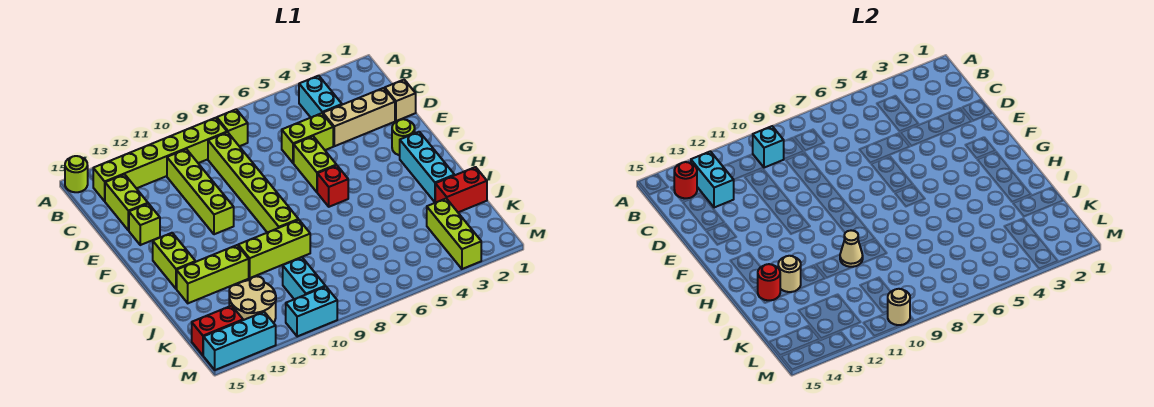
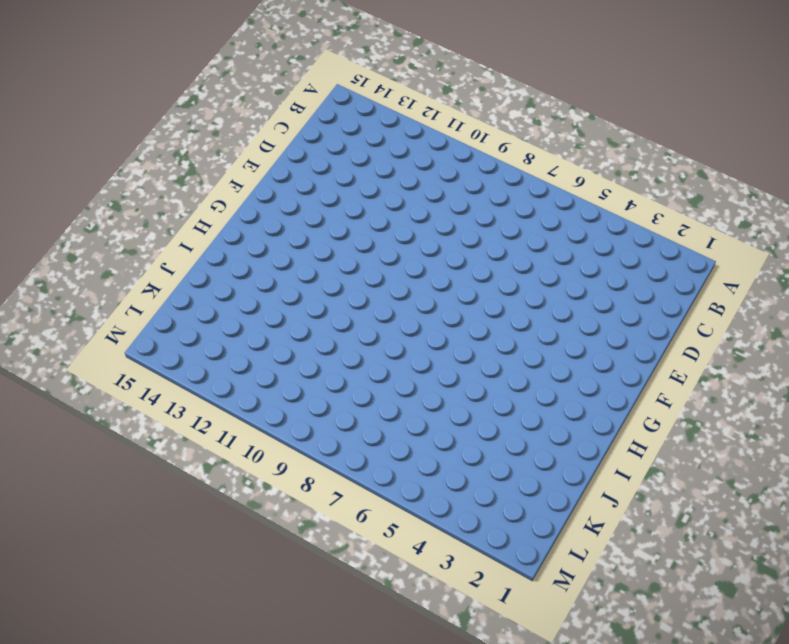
none -> lime 1x1 round brick [65,156,88,192]
none -> cyan 1x2 brick [299,76,342,117]
none -> lime 1x1 brick [217,109,248,146]
none -> lime 1x6 brick [93,118,227,201]

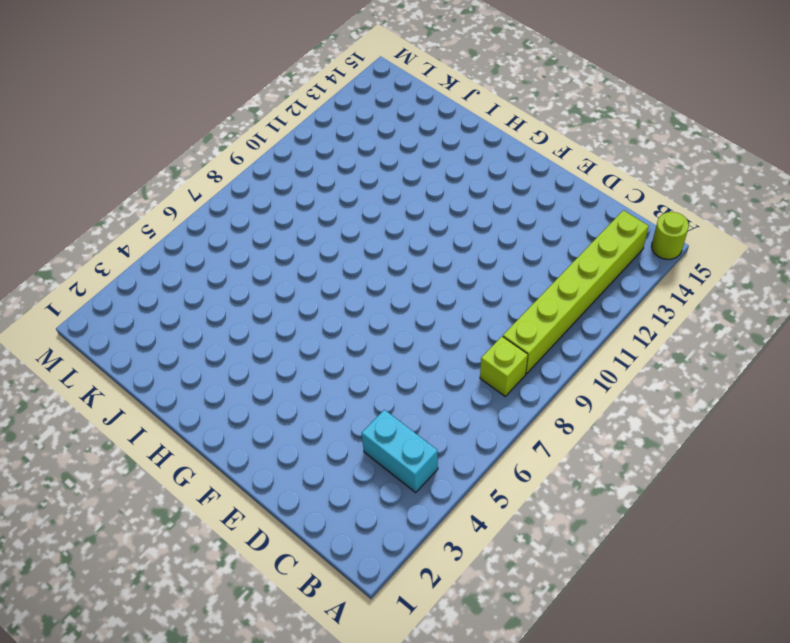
none -> lime 1x6 brick [208,132,298,233]
none -> lime 1x4 brick [167,149,234,234]
none -> lime 1x2 brick [105,174,148,231]
none -> tan 1x1 brick [384,80,416,121]

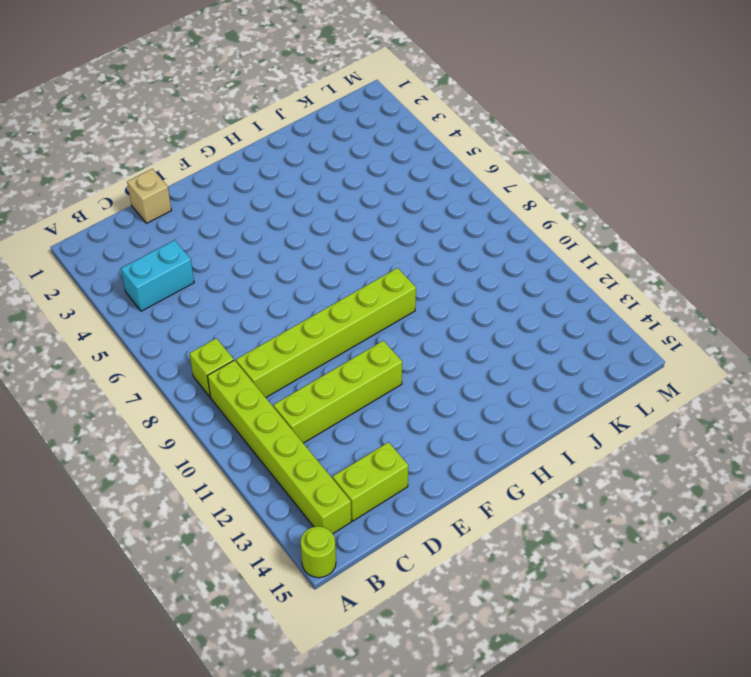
none -> tan 1x3 brick [323,88,395,146]
none -> lime 1x2 brick [282,113,333,163]
none -> lime 1x2 brick [294,136,336,192]
none -> lime 1x1 brick [129,204,160,245]

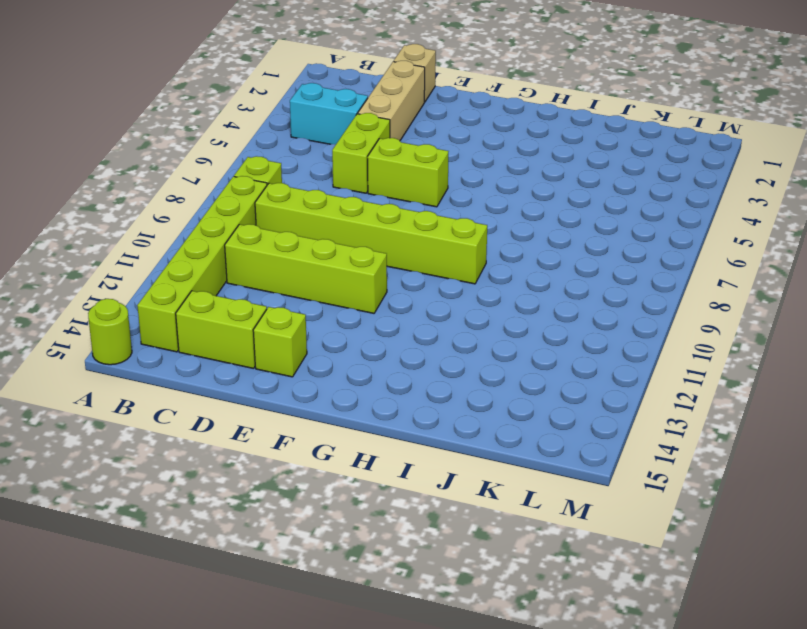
none -> lime 1x1 round brick [392,119,415,155]
none -> cyan 1x3 brick [400,132,454,202]
none -> red 1x1 brick [317,165,348,207]
none -> lime 1x2 brick [153,233,196,289]

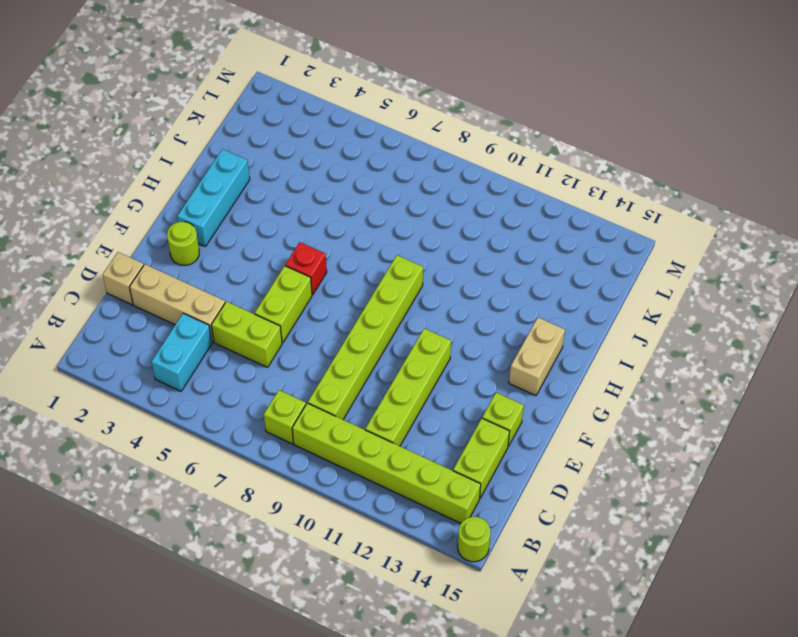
tan 1x2 brick [509,318,565,396] -> lime 1x2 brick [153,233,196,289]
none -> lime 1x3 brick [238,220,310,278]
none -> lime 1x3 brick [177,245,249,303]
none -> red 1x2 brick [435,167,487,212]
none -> lime 1x3 brick [427,198,481,269]

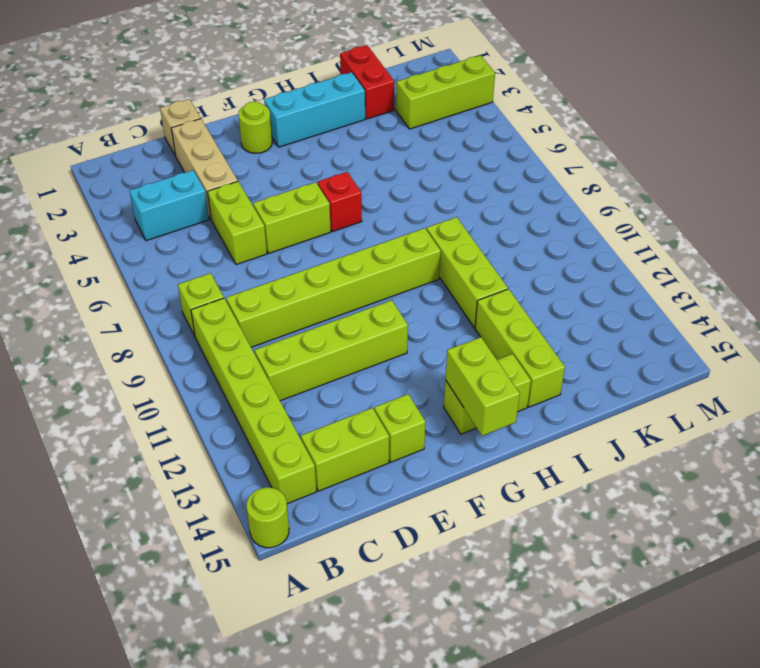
lime 1x2 brick [446,337,520,436] -> none
none -> cyan 1x2 brick [283,258,325,299]
none -> tan 2x2 round brick [229,276,276,323]
none -> red 1x2 brick [192,306,243,355]
none -> cyan 1x2 brick [286,286,337,337]

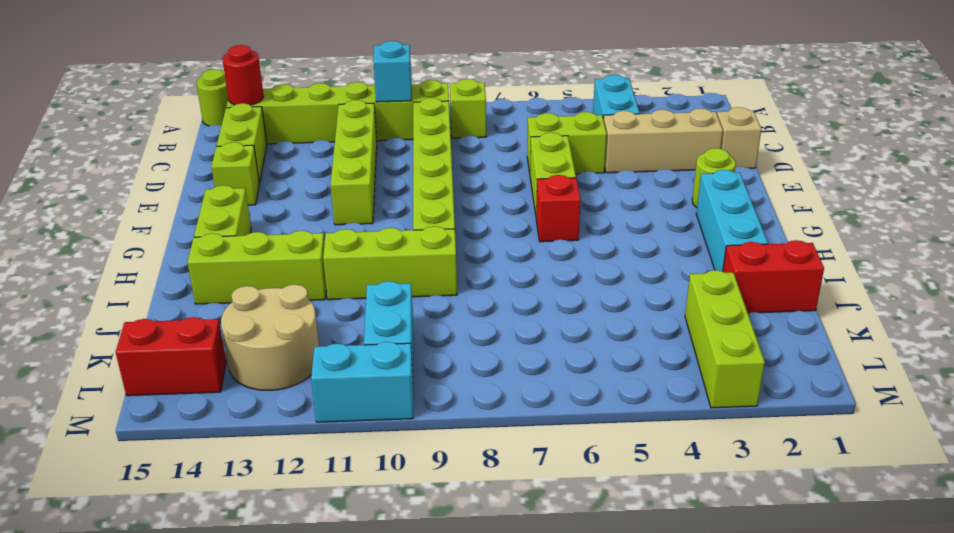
none -> cyan 1x3 brick [203,312,276,370]
none -> cyan 1x2 brick [691,151,734,208]
none -> tan 1x1 cone [840,230,863,267]
none -> tan 1x1 round brick [778,256,801,292]

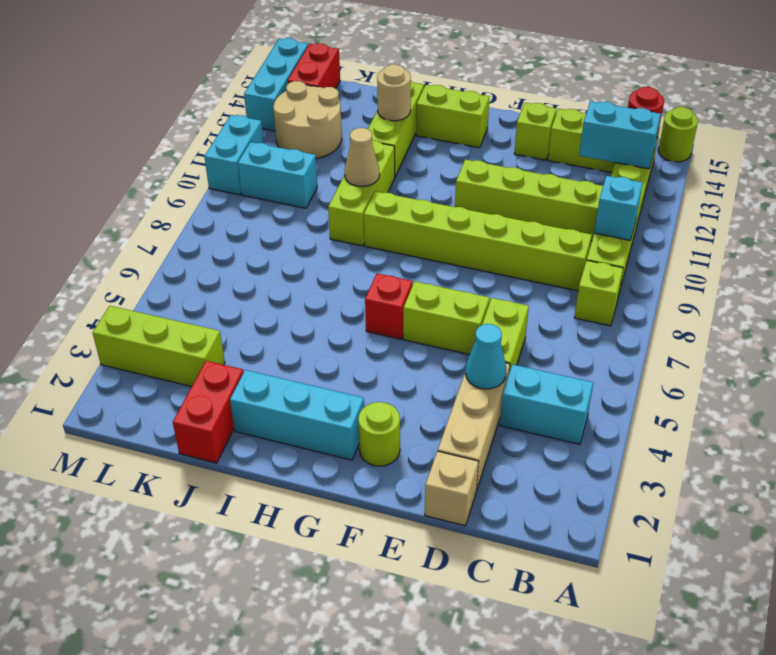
cyan 1x1 cone [465,324,506,389] -> none
none -> red 1x1 round brick [758,264,780,300]
none -> tan 1x1 round brick [888,289,910,325]

